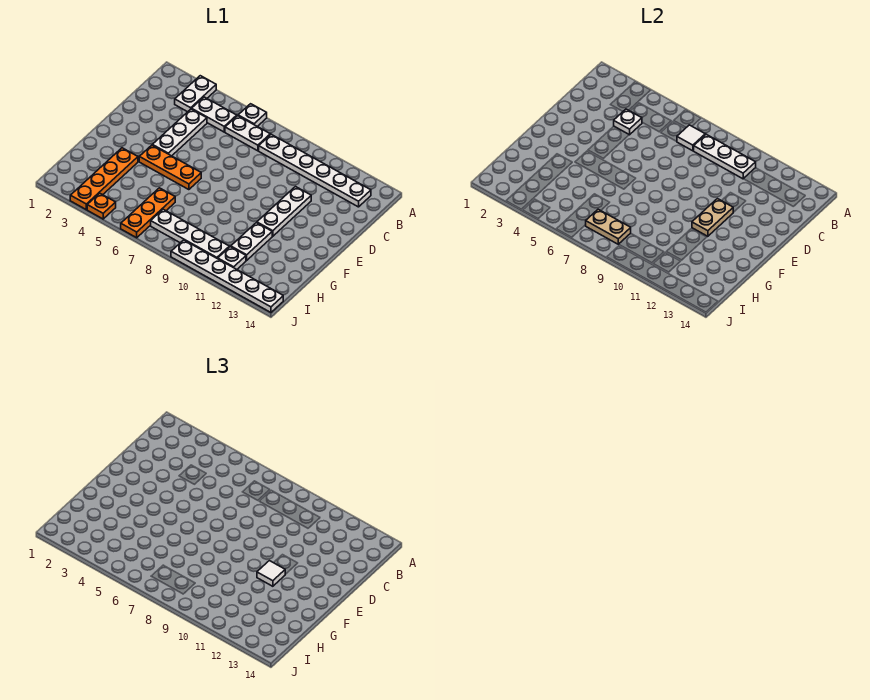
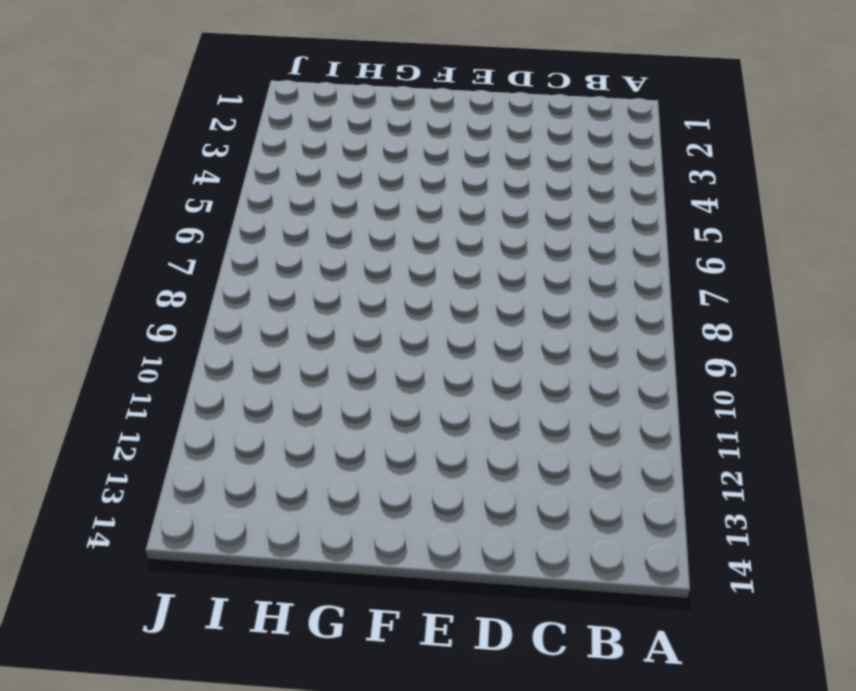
none -> white 1x2 plate [175,76,216,112]
none -> white 1x1 plate [238,104,267,127]
none -> white 1x2 plate [192,97,237,132]

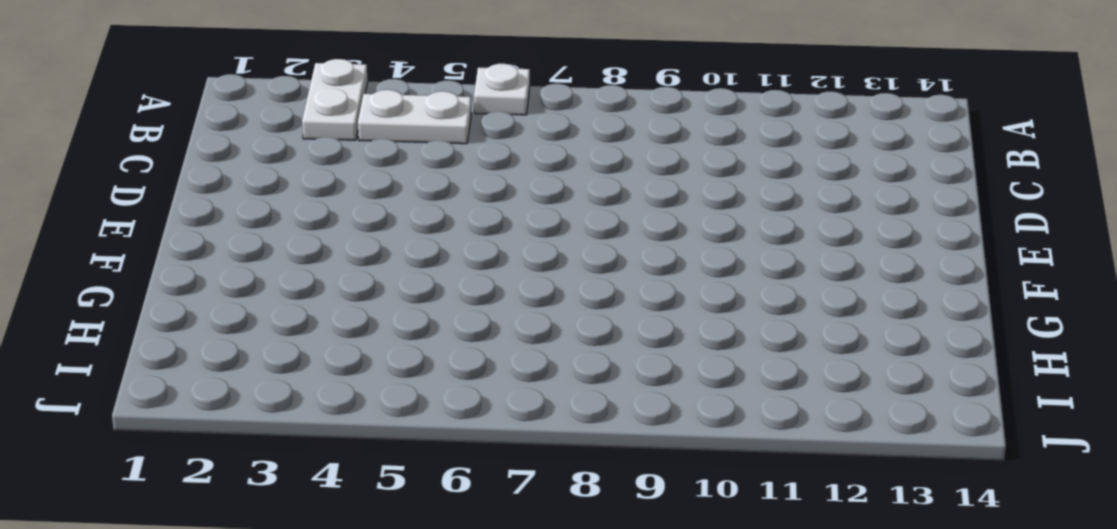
none -> white 1x2 plate [225,116,270,151]
none -> white 1x6 plate [259,134,371,207]
none -> white 1x3 plate [153,109,207,156]

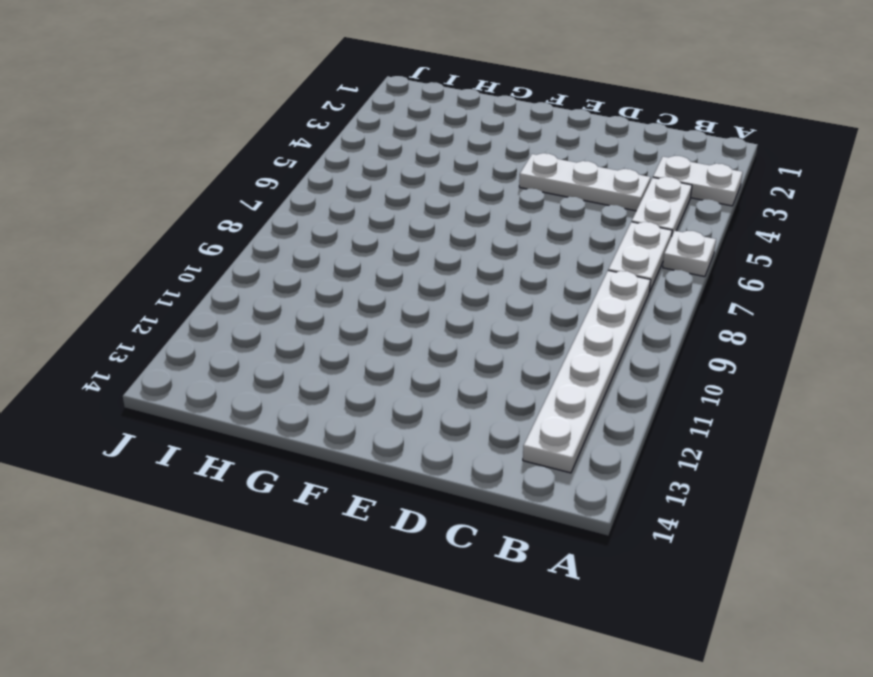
none -> white 1x3 plate [257,187,311,236]
none -> orange 1x3 plate [139,145,201,190]
none -> orange 1x4 plate [70,148,138,210]

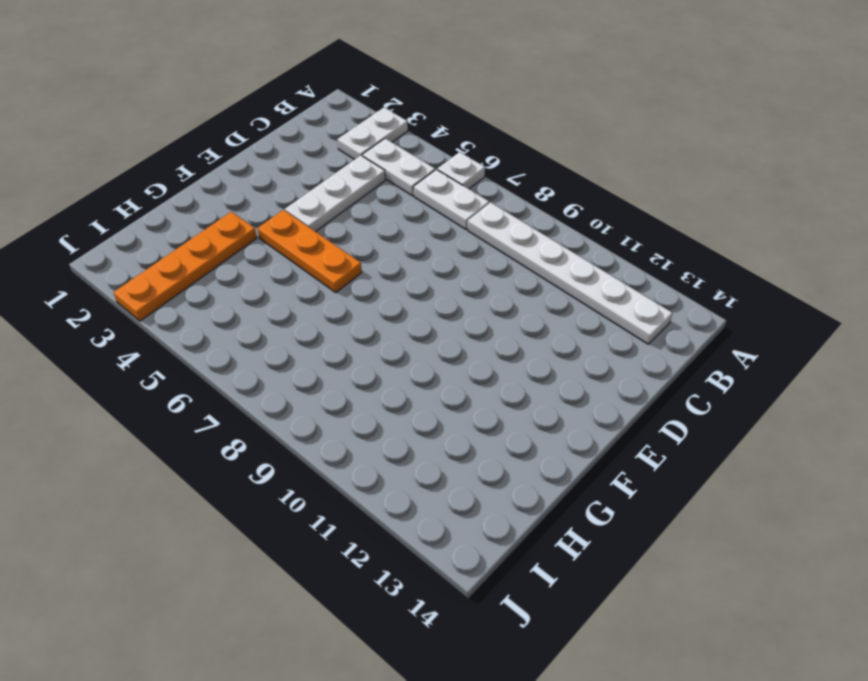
none -> white 1x3 plate [257,187,311,236]
none -> white 1x2 plate [231,223,272,260]
none -> orange 1x3 plate [121,188,175,238]

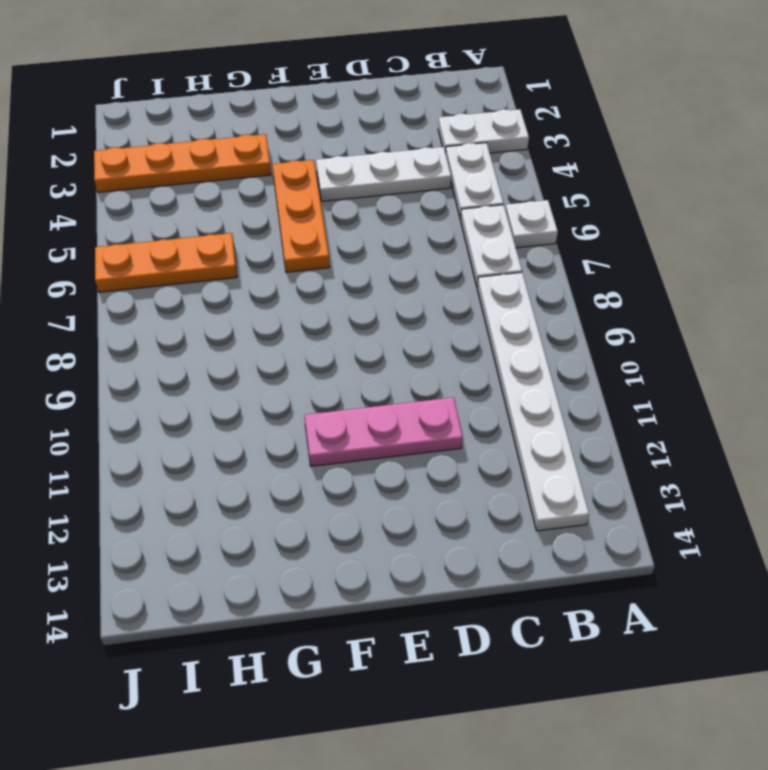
pink 1x3 plate [304,397,463,466] -> white 1x3 plate [257,187,311,236]
none -> white 1x2 plate [231,223,272,260]
none -> white 1x4 plate [151,209,229,259]
none -> white 1x1 plate [218,247,246,269]

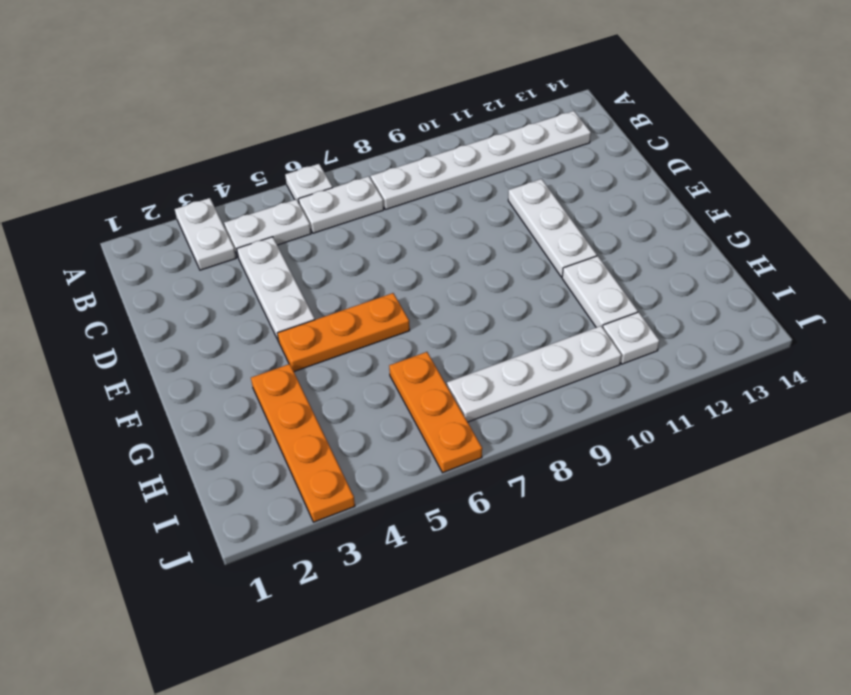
none -> orange 1x1 plate [87,193,116,219]
none -> white 1x6 plate [171,240,283,312]
none -> white 1x1 tile [677,125,705,151]

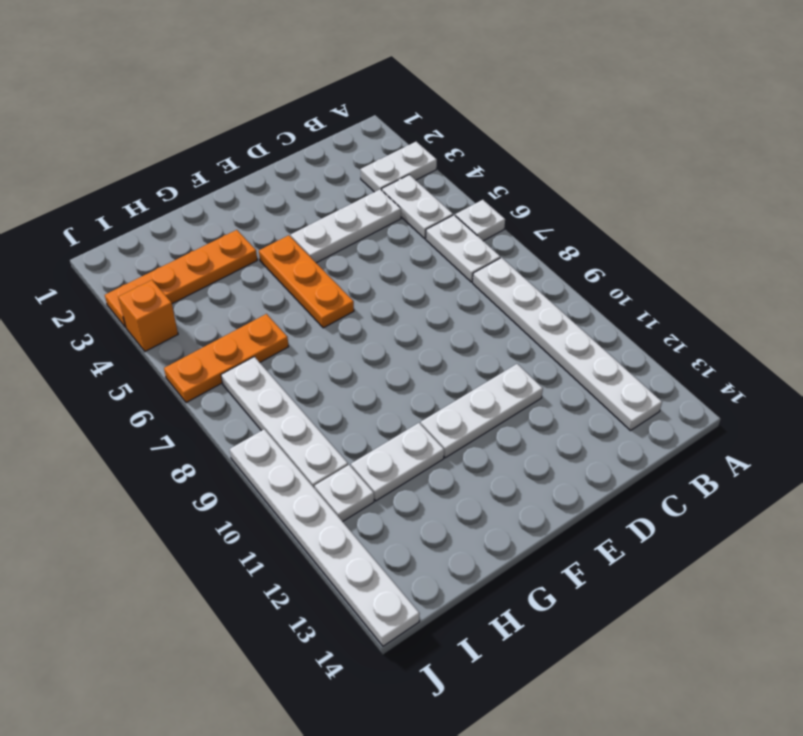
orange 1x1 brick [118,280,178,351] -> orange 1x1 plate [87,193,116,219]
none -> white 1x1 tile [677,125,705,151]
none -> white 1x3 plate [694,134,756,179]
none -> white 1x1 plate [614,109,642,135]

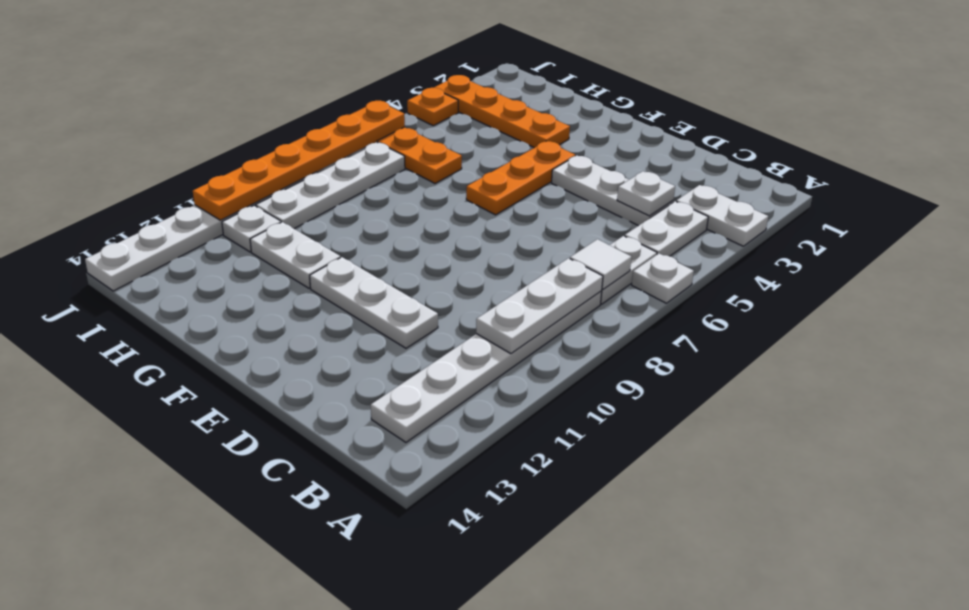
orange 1x6 plate [193,101,405,220] -> none
none -> tan 1x2 plate [692,199,733,236]
none -> tan 1x2 plate [586,209,631,244]
none -> white 1x1 tile [257,561,285,586]

